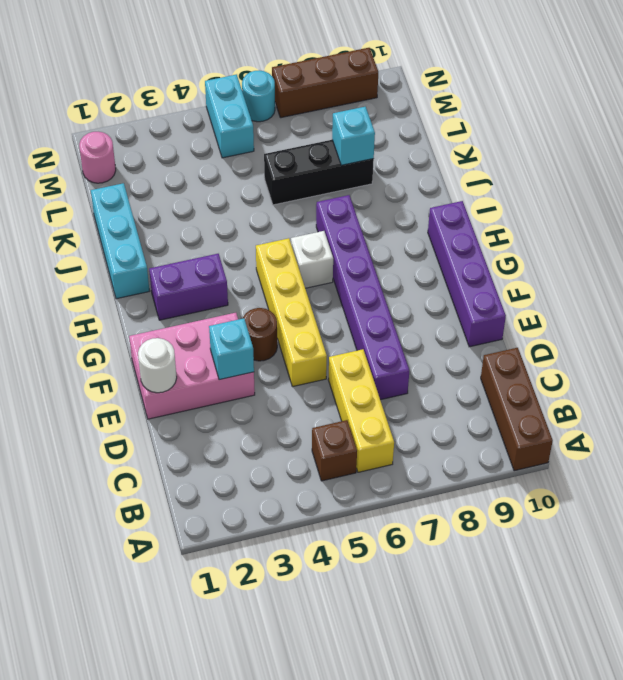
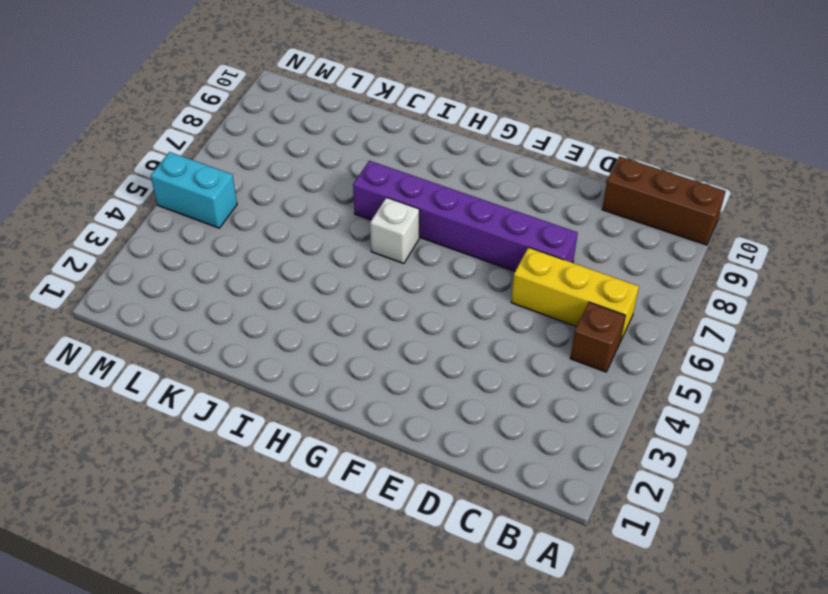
none -> pink 2x3 brick [129,313,255,419]
none -> yellow 1x4 brick [256,238,327,387]
none -> purple 1x4 brick [428,201,506,347]

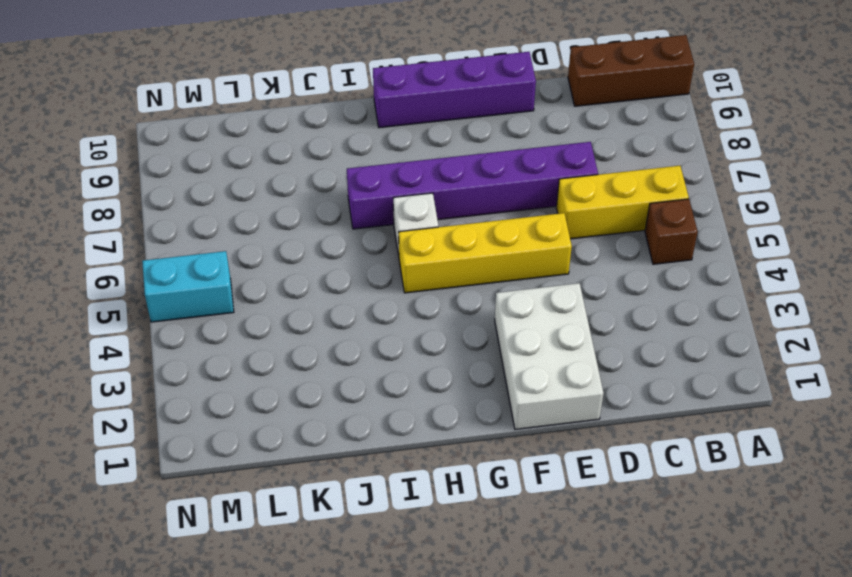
white 2x3 brick [495,283,604,429] -> pink 2x3 brick [129,313,255,419]
none -> brown 1x1 round brick [243,308,277,361]
none -> purple 1x2 brick [149,254,228,320]
none -> cyan 1x3 brick [91,183,149,299]

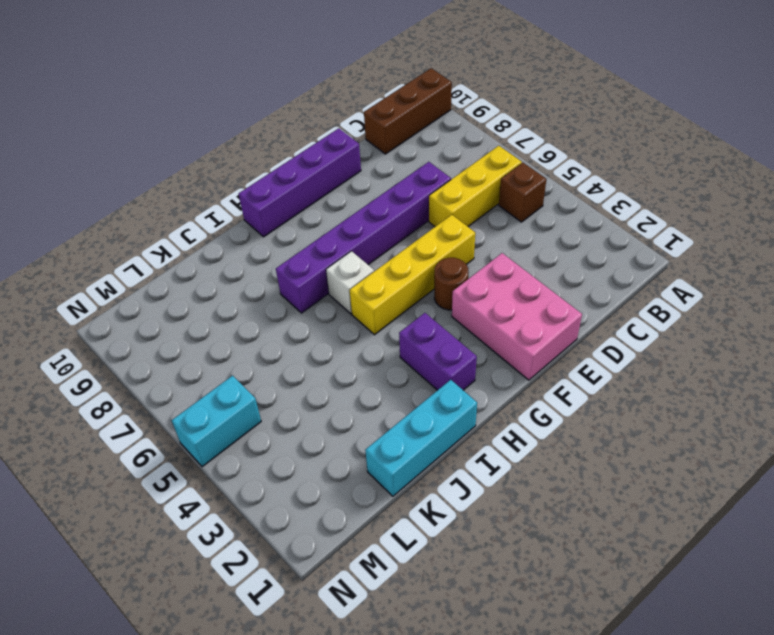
none -> black 1x3 brick [264,140,374,205]
none -> pink 1x1 round brick [79,132,116,183]
none -> cyan 1x1 round brick [242,71,275,122]

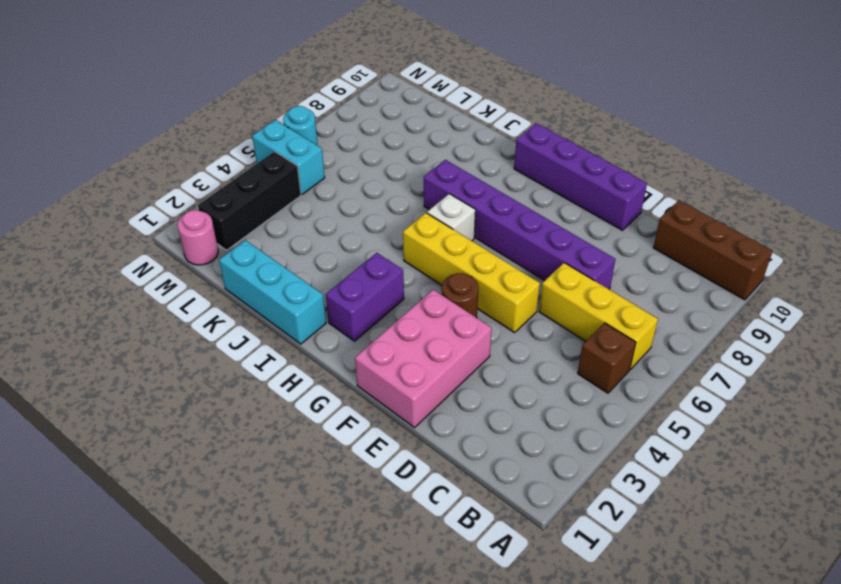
black 1x3 brick [198,152,301,250] -> black 1x3 brick moved to [264,140,374,205]
none -> brown 1x3 brick [272,48,378,118]
none -> white 1x1 round brick [138,338,177,393]
none -> cyan 1x1 brick [209,318,254,380]

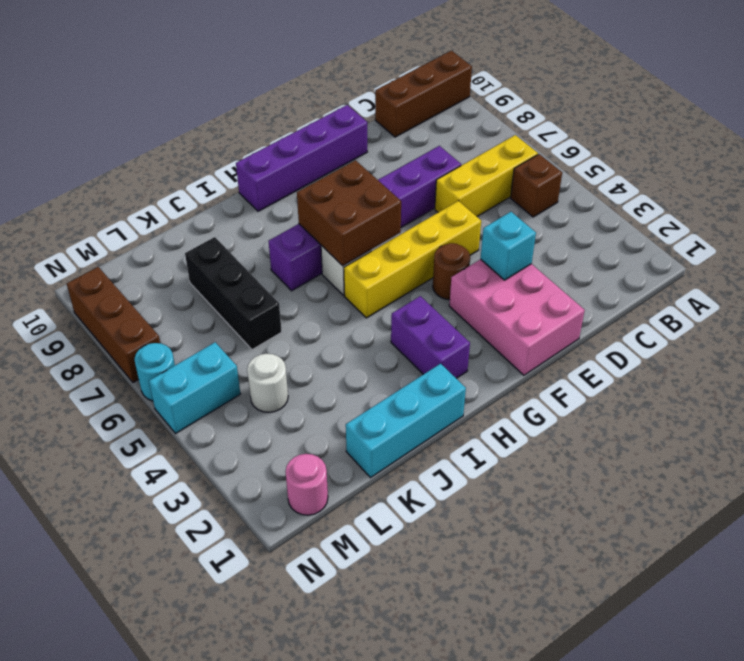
brown 2x2 brick [297,160,401,266] -> none
white 1x1 round brick [247,354,288,412] -> white 1x1 round brick moved to [138,338,177,393]
none -> cyan 1x1 brick [332,107,375,165]

